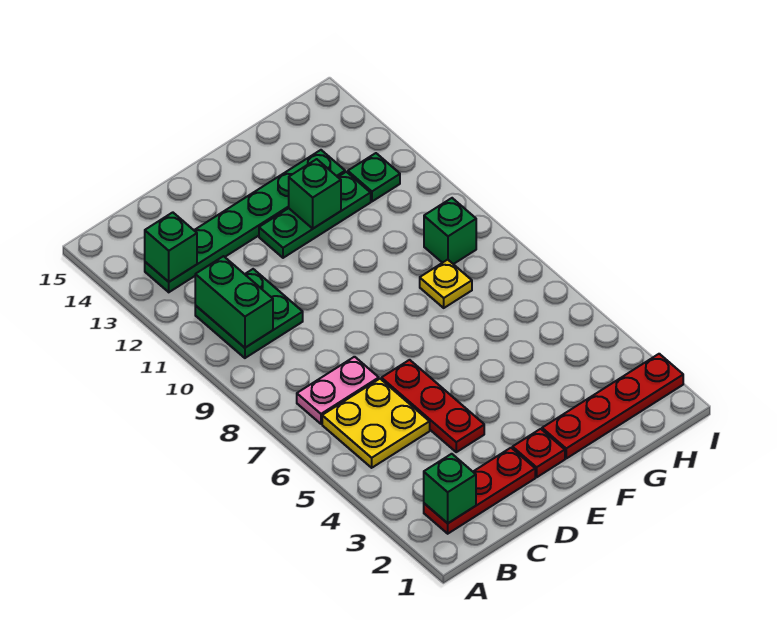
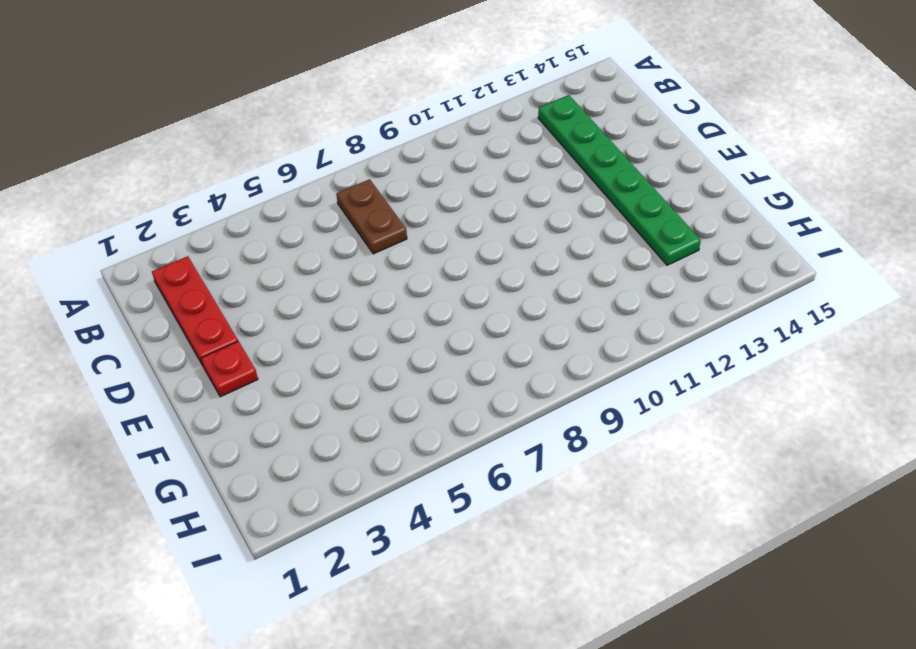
brown 1x2 plate [336,179,407,254] -> pink 1x2 plate [297,357,379,424]
none -> yellow 2x2 plate [322,379,430,468]
none -> green 2x2 plate [195,269,303,358]
none -> red 1x3 plate [381,360,484,452]

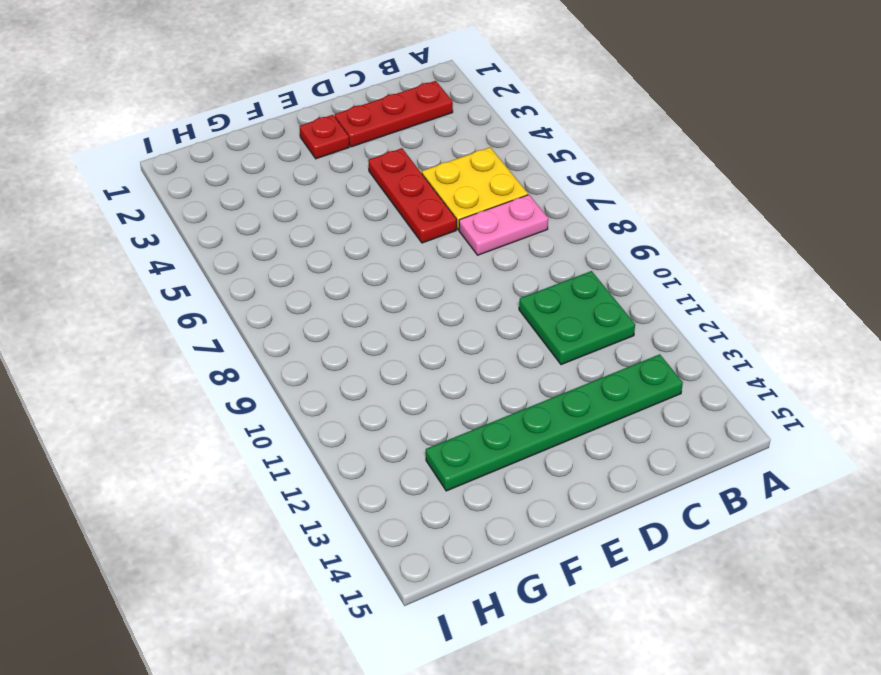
none -> green 1x3 plate [259,172,371,258]
none -> red 1x4 plate [542,354,683,458]
none -> yellow 1x1 plate [420,260,472,308]

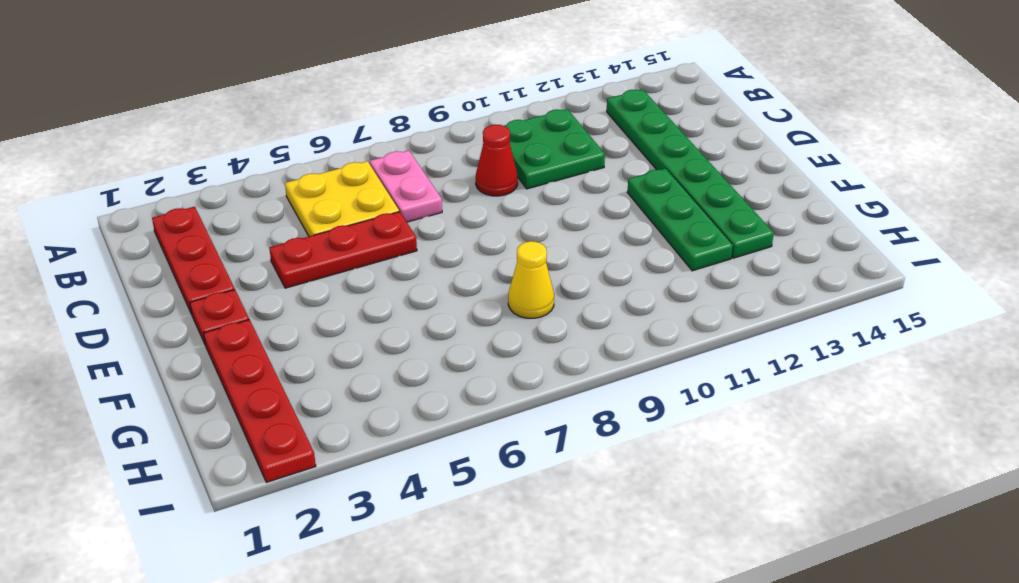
red 1x1 cone [476,125,518,196] -> none
yellow 1x1 cone [508,241,554,318] -> yellow 1x1 plate [420,260,472,308]
none -> green 1x1 brick [424,198,476,264]
none -> green 1x1 plate [348,153,400,201]
none -> green 1x1 brick [424,454,476,523]

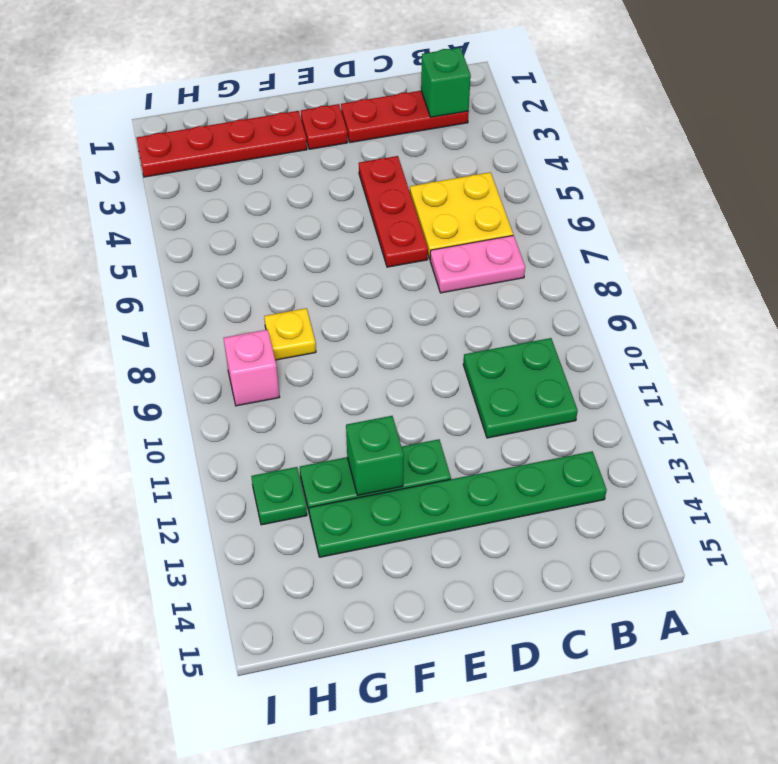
pink 1x1 brick [224,329,279,406] -> green 1x1 brick [424,198,476,264]
none -> green 1x2 brick [195,256,273,348]
none -> green 1x1 brick [145,212,197,282]

